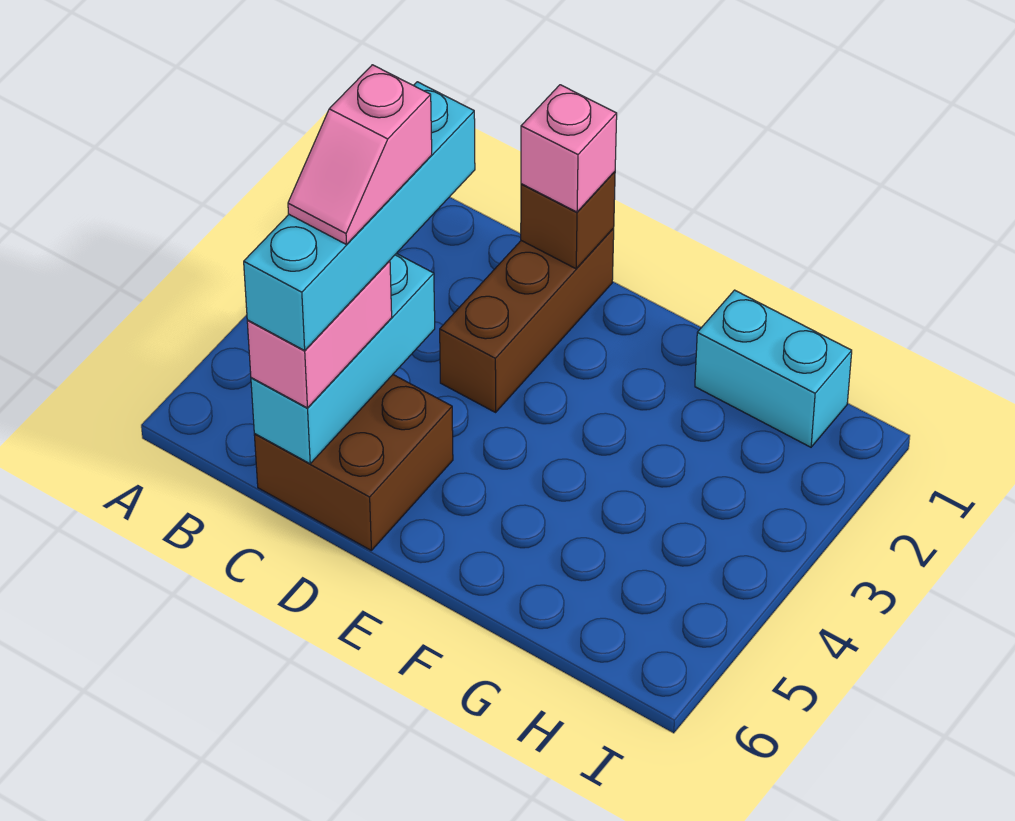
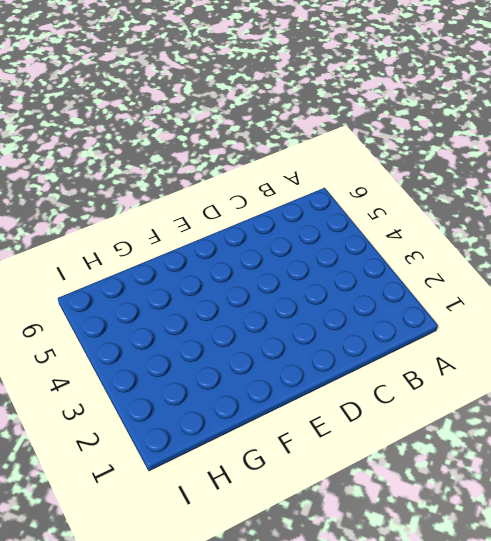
none -> brown 2x2 brick [254,375,453,550]
none -> brown 1x3 brick [440,228,614,412]

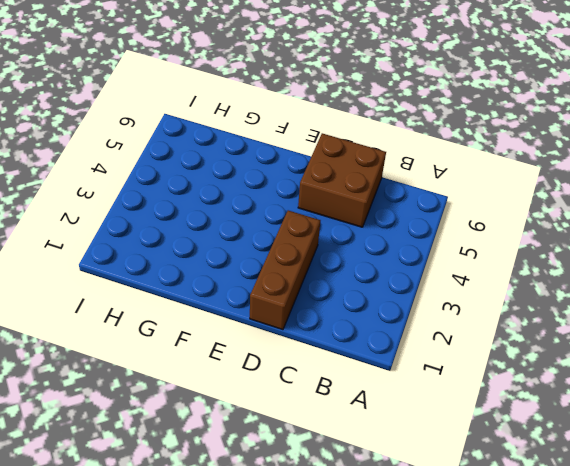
none -> cyan 1x2 brick [695,290,852,447]
none -> cyan 1x3 brick [251,254,435,464]

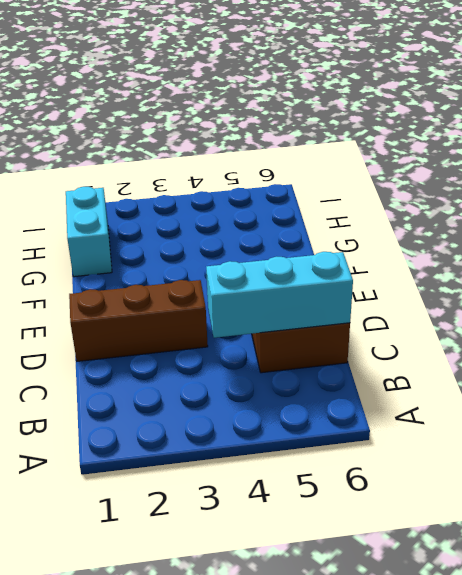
none -> brown 1x1 brick [521,172,615,269]
none -> pink 1x2 brick [247,261,392,408]

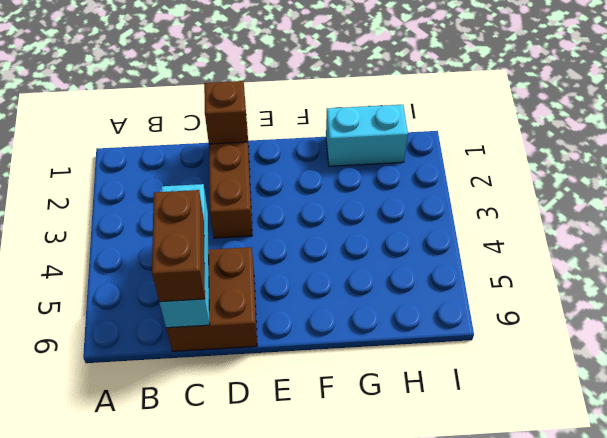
brown 1x2 brick [152,190,205,302] -> pink 1x2 brick [247,261,392,408]
none -> pink 1x1 brick [521,85,617,212]
none -> cyan 1x4 brick [244,82,475,350]

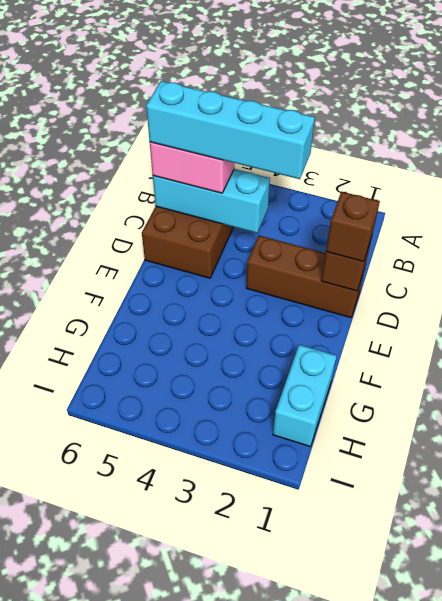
brown 1x1 brick [326,192,380,262] -> pink 1x1 brick [521,85,617,212]
none -> pink 1x2 slope [288,65,432,245]

